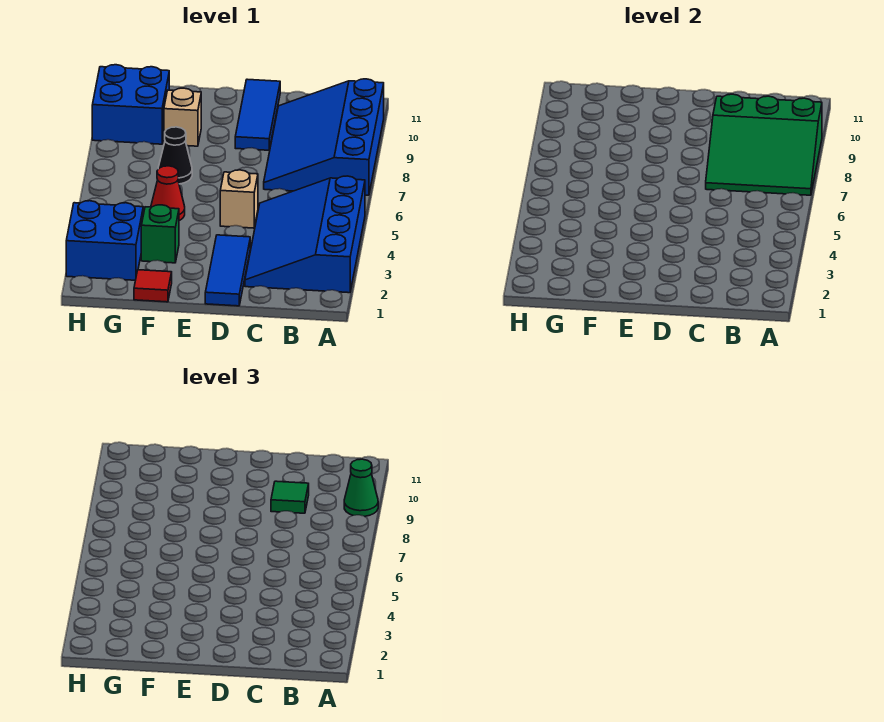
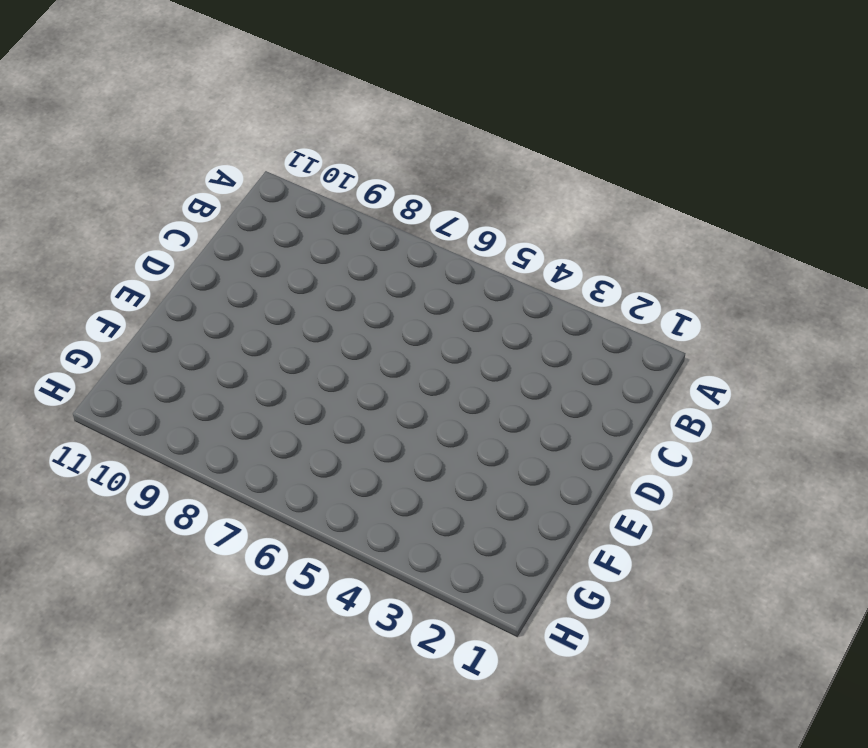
none -> blue 3x4 slope [245,176,365,293]
none -> blue 3x4 slope [264,79,384,195]
none -> blue 1x3 tile [205,235,250,306]

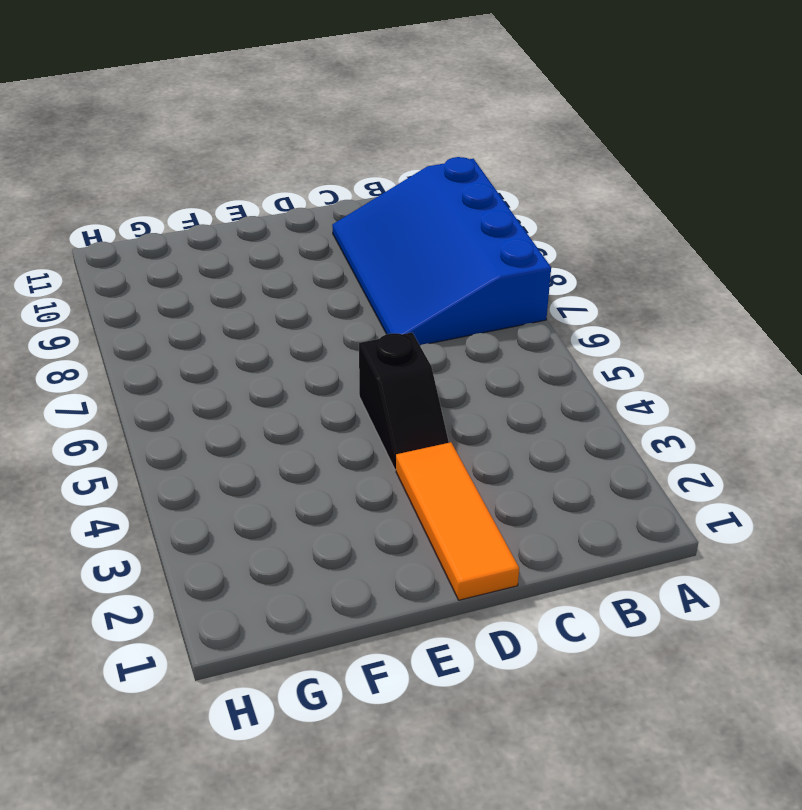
orange 1x3 tile [396,442,519,600] -> blue 1x3 tile [205,235,250,306]
black 1x2 slope [359,333,449,470] -> tan 1x1 brick [220,170,258,228]
none -> blue 3x4 slope [245,176,365,293]
none -> blue 1x3 tile [235,79,280,150]
none -> red 1x1 tile [134,270,172,302]

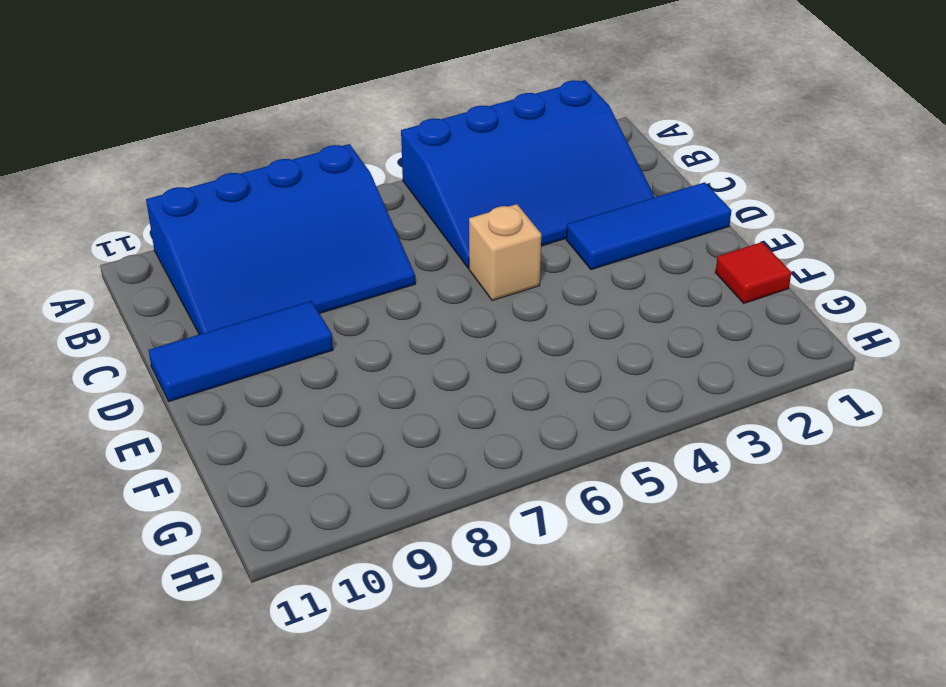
none -> green 1x1 brick [141,205,179,263]
none -> red 1x1 cone [151,166,185,221]
none -> black 1x1 cone [158,127,192,184]

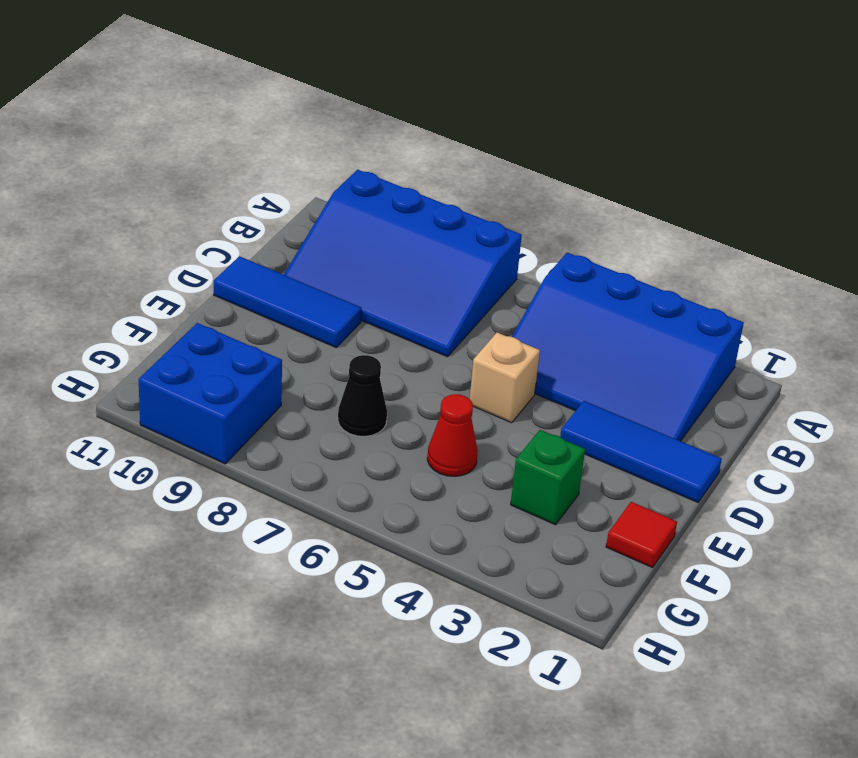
none -> tan 1x1 brick [164,88,201,146]
none -> blue 2x2 brick [66,201,143,280]
none -> green 3x3 slope [706,94,822,195]

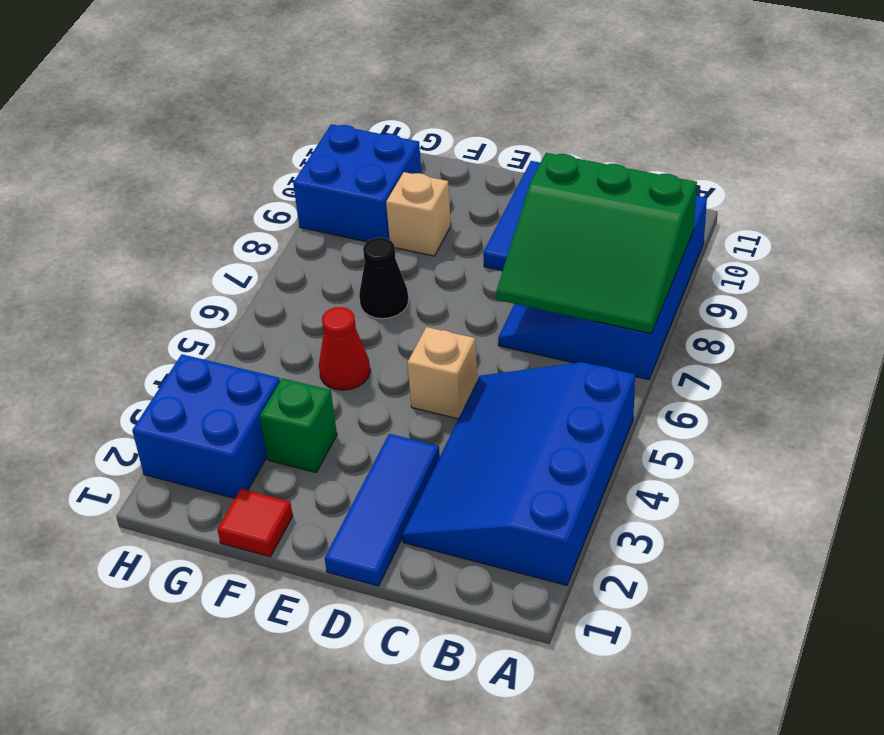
none -> green 1x1 cone [344,459,378,516]
none -> green 1x1 tile [271,481,309,513]

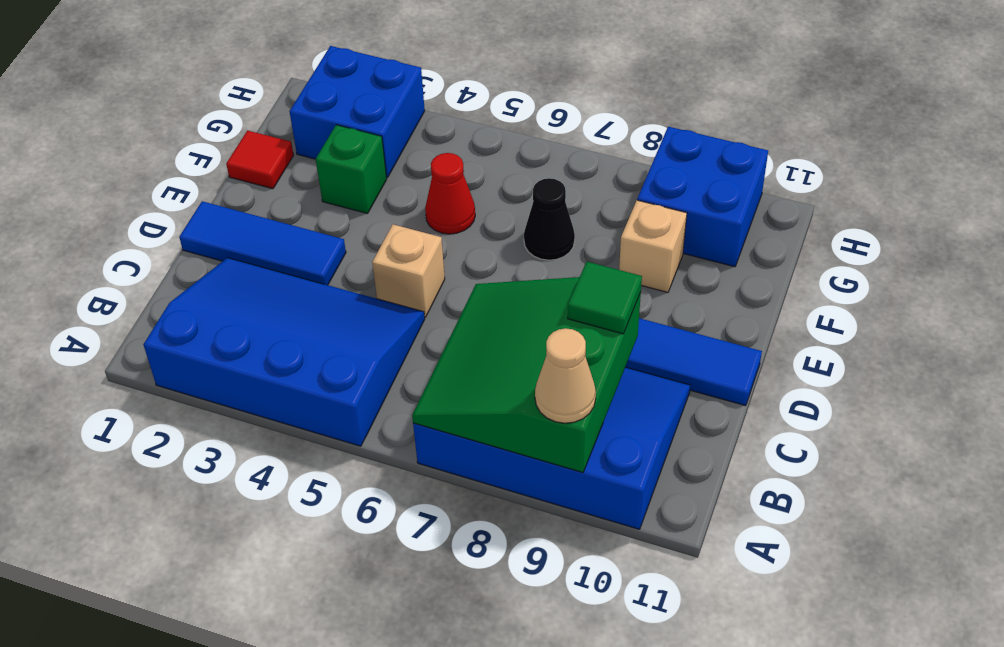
tan 1x1 cone [535,328,596,423] -> green 1x1 cone [344,459,378,516]

